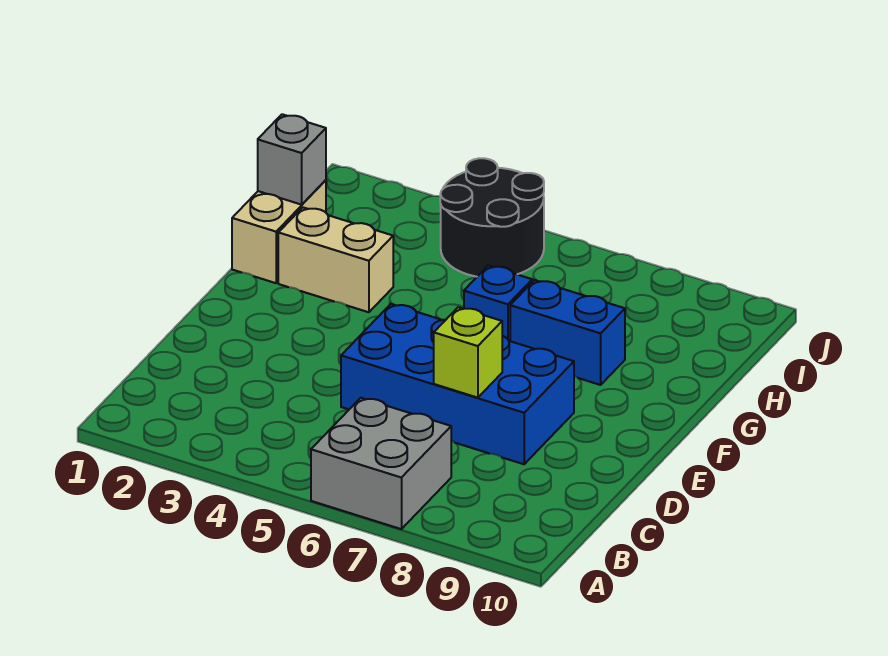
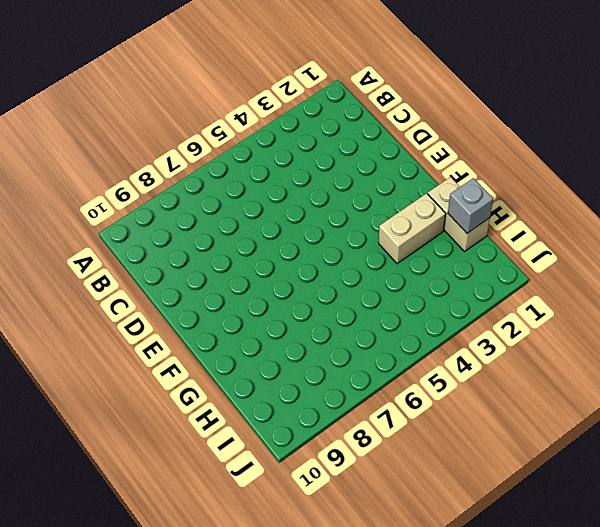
none -> grey 2x2 brick [311,398,451,529]
none -> blue 2x4 brick [341,304,574,464]

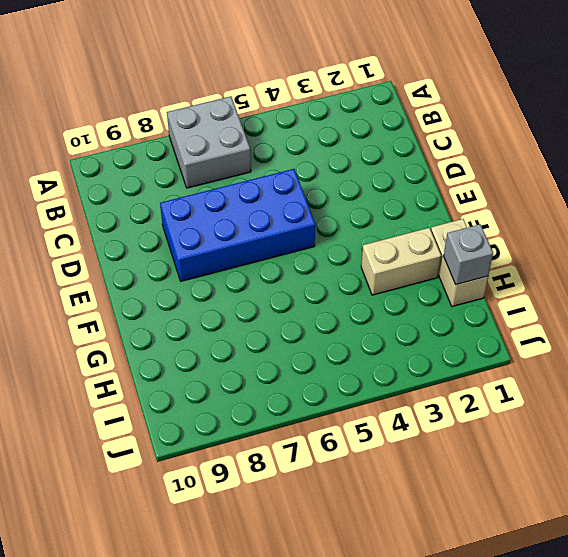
none -> blue 1x1 brick [464,266,532,341]
none -> blue 1x2 brick [510,280,625,385]

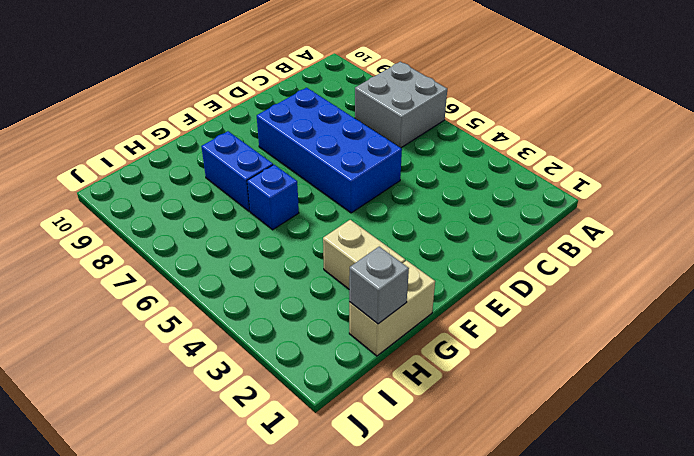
none -> black 2x2 round brick [440,158,544,277]
none -> lime 1x1 brick [434,307,502,398]

